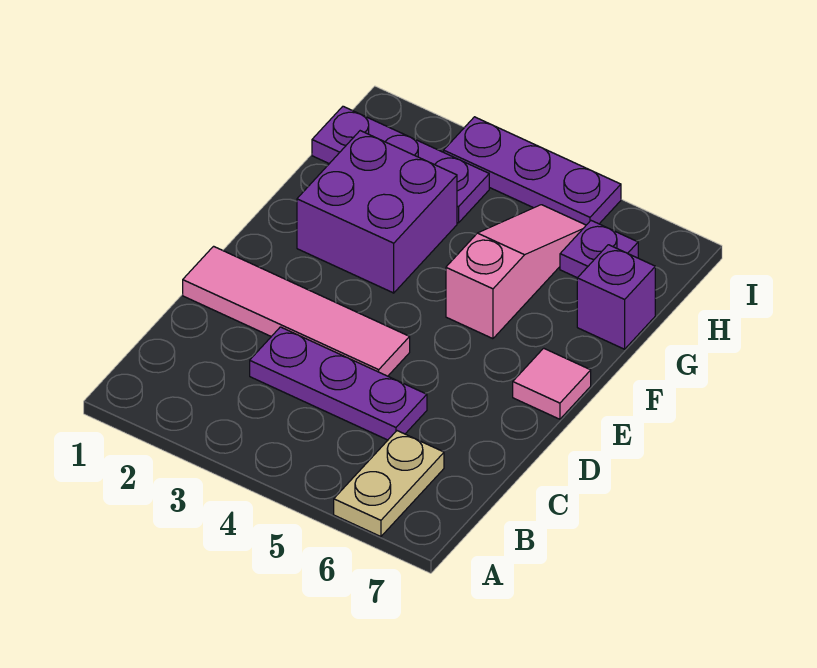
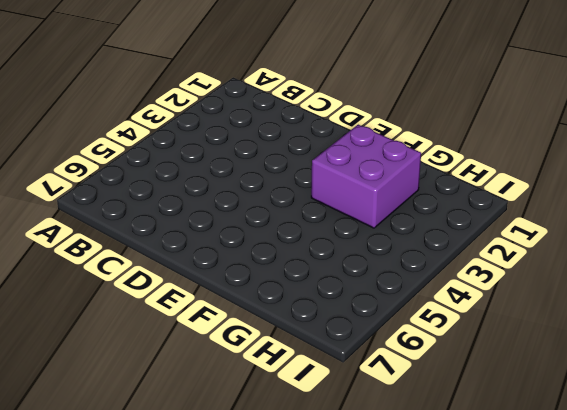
none -> tan 1x2 plate [334,431,444,537]
none -> purple 1x3 plate [250,327,427,440]

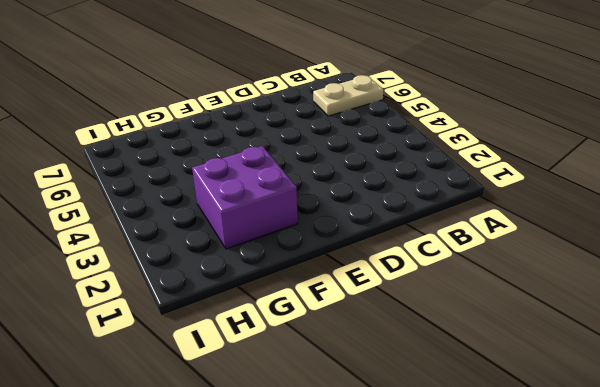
none -> purple 1x3 plate [250,327,427,440]
none -> pink 1x4 tile [183,246,410,376]

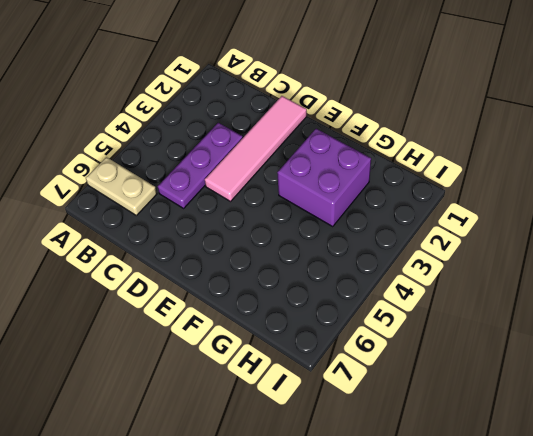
none -> pink 1x1 tile [513,348,591,419]
none -> pink 1x3 slope [446,205,586,339]

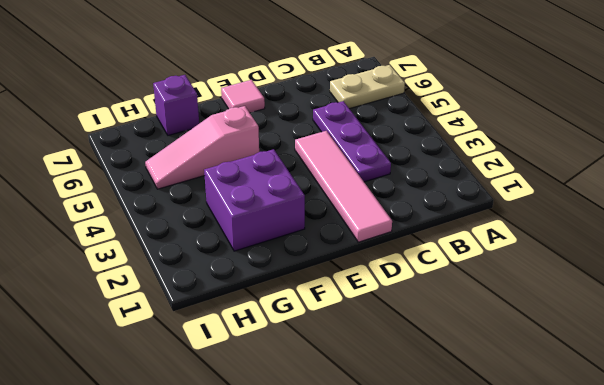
none -> purple 1x3 plate [312,106,489,223]
none -> purple 1x1 plate [560,221,638,278]

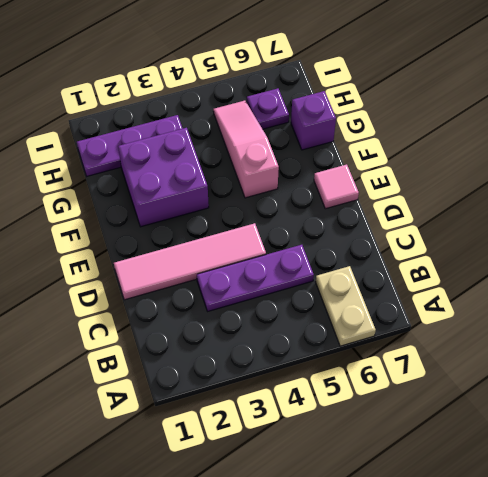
none -> purple 1x3 plate [444,117,621,225]

